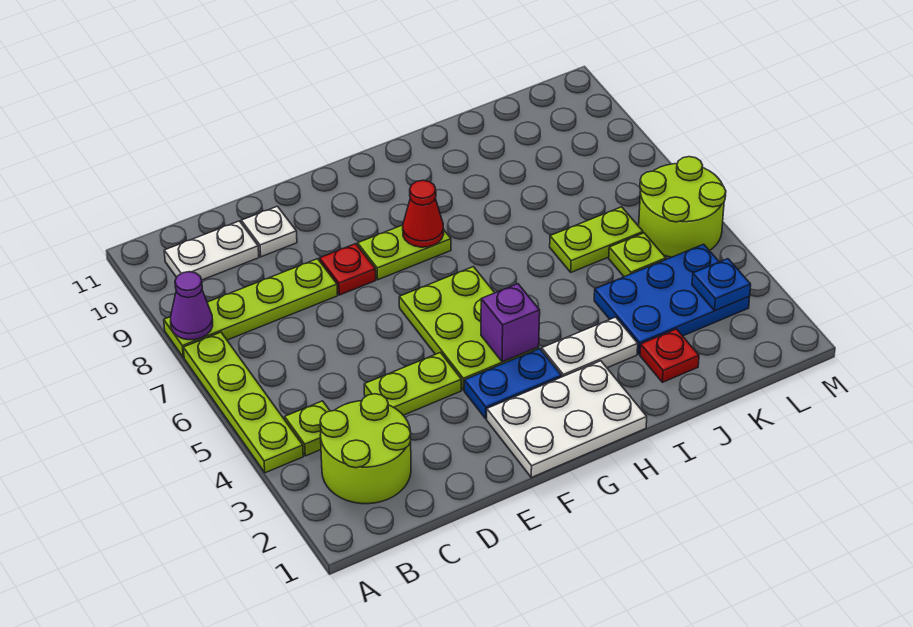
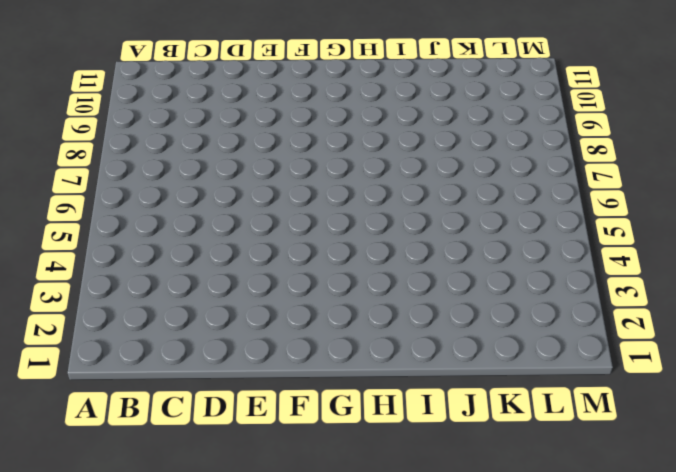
none -> lime 1x4 plate [183,332,303,473]
none -> lime 1x4 plate [164,259,338,357]
none -> lime 2x2 round brick [320,394,411,504]

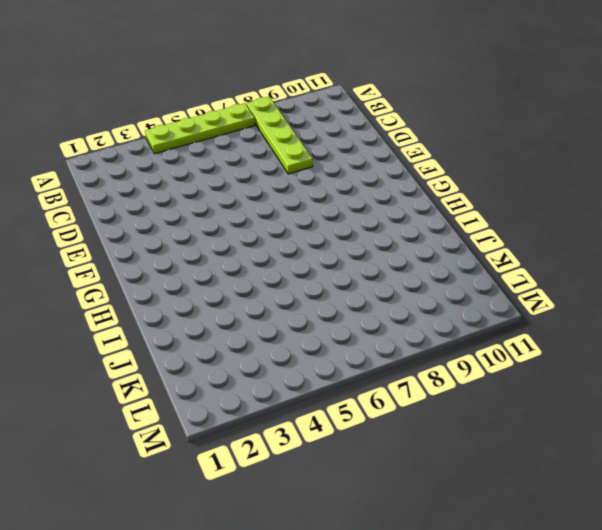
none -> lime 2x2 round brick [320,394,411,504]
none -> lime 1x1 plate [285,401,330,456]
none -> white 1x2 plate [164,221,259,280]

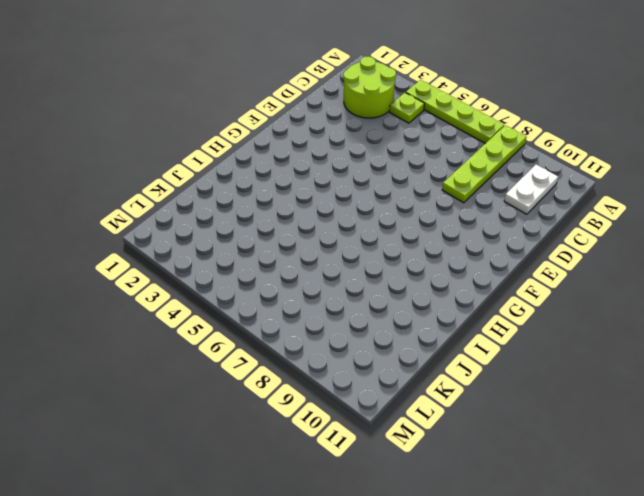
none -> lime 1x2 plate [364,353,461,415]
none -> white 1x1 plate [241,206,297,257]
none -> red 1x1 plate [319,244,376,295]

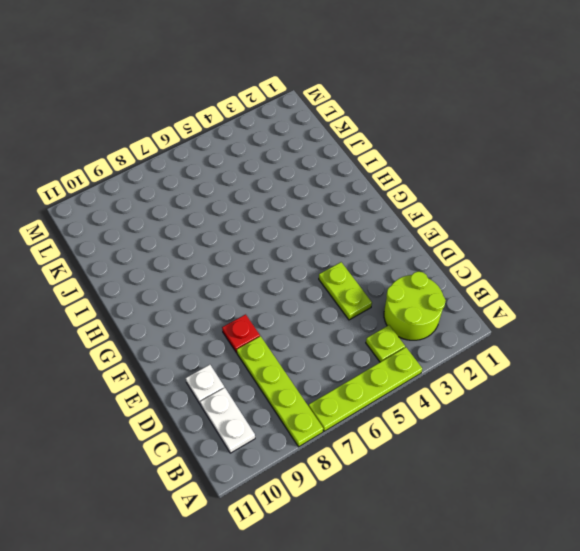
none -> white 2x3 plate [487,361,647,478]
none -> blue 1x2 plate [464,349,561,419]
none -> lime 2x3 plate [399,267,539,390]

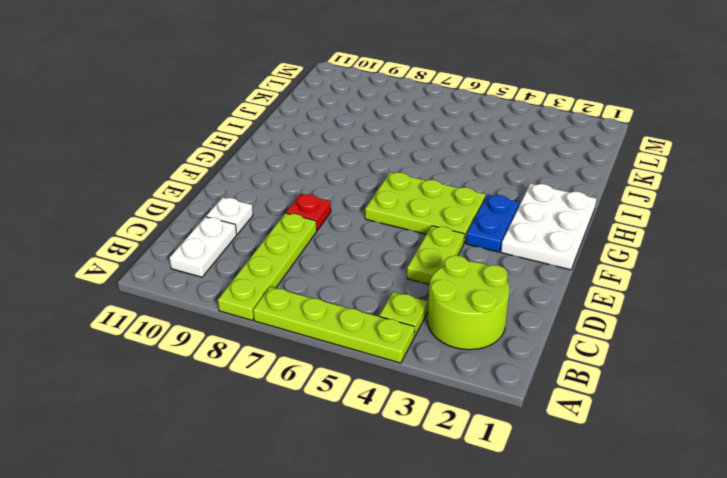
none -> lime 1x2 plate [358,225,451,280]
none -> white 1x2 plate [542,317,638,377]
none -> red 1x1 plate [640,329,699,382]

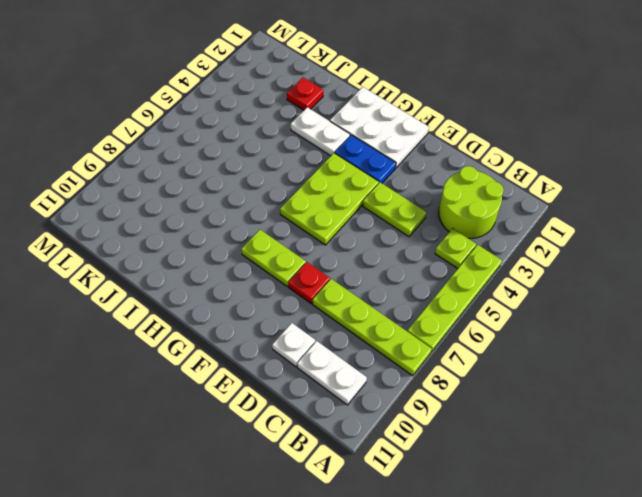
none -> blue 2x3 plate [594,244,750,354]
none -> lime 1x2 plate [550,207,643,272]
none -> lime 1x1 plate [609,233,666,277]

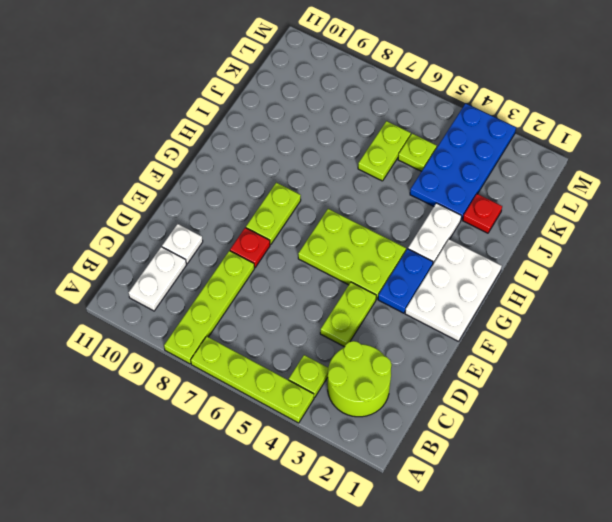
blue 2x4 plate [410,104,516,220] -> blue 2x3 plate [594,244,750,354]
none -> lime 2x2 round brick [639,157,726,257]
none -> purple 1x1 cone [170,272,213,340]
none -> purple 1x1 brick [481,284,540,362]

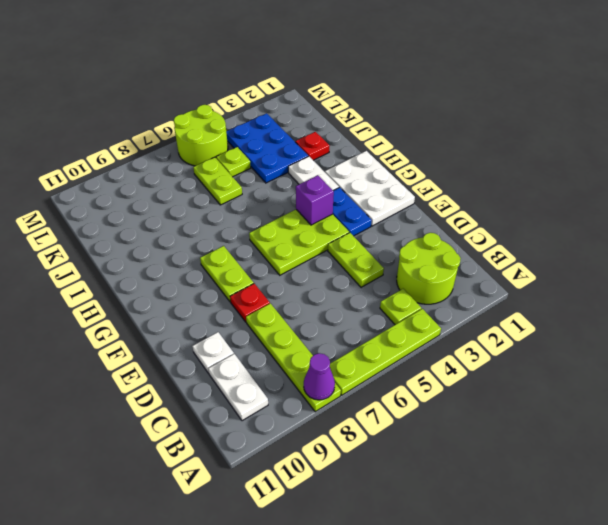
none -> red 1x1 cone [403,180,444,247]
none -> blue 1x1 plate [692,259,751,311]

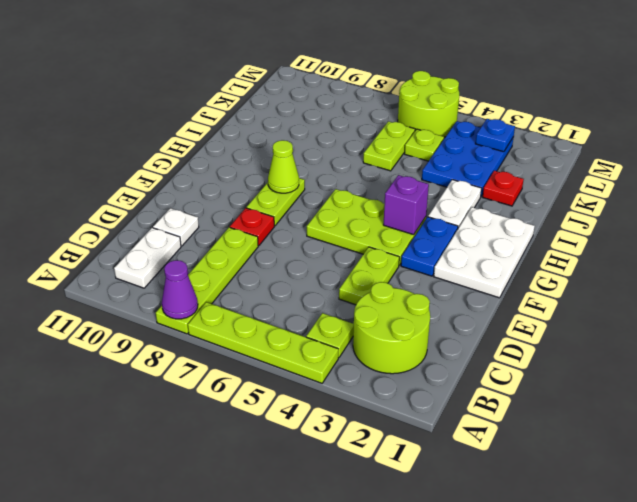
lime 1x1 cone [268,140,299,193] -> red 1x1 cone [403,180,444,247]

